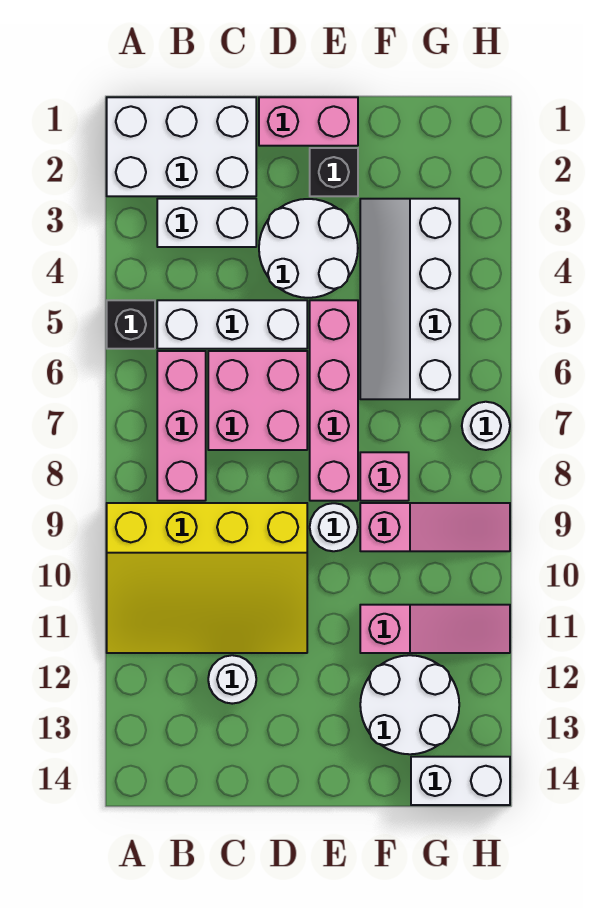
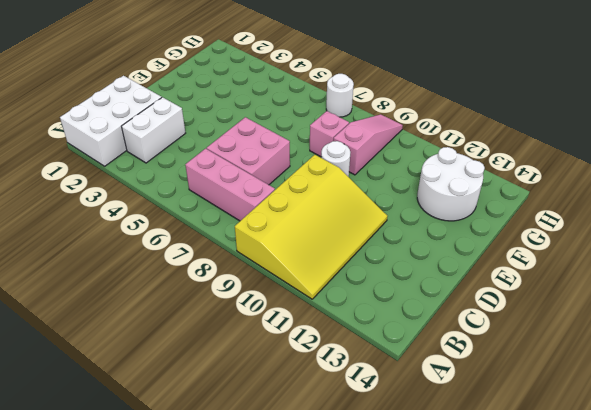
none -> black 1x1 brick [107,300,155,349]
none -> white 1x3 brick [157,300,307,349]
none -> white 1x1 round brick [208,655,256,704]

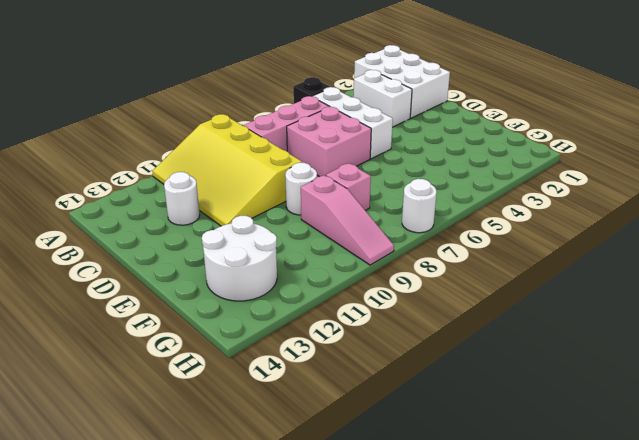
none -> pink 1x2 brick [259,97,358,146]
none -> white 2x2 round brick [259,199,358,298]
none -> black 1x1 brick [310,148,358,196]

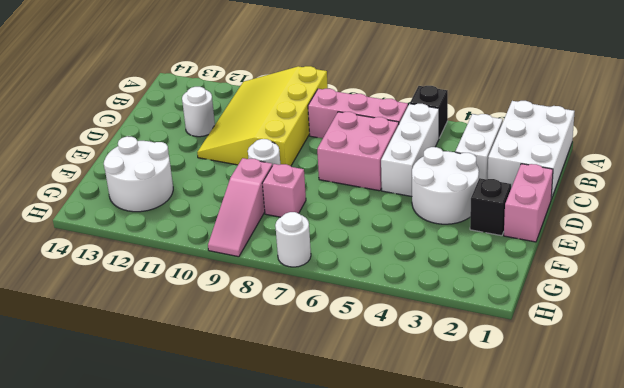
none -> pink 1x4 brick [310,300,358,501]
none -> white 2x4 slope [360,199,459,399]
none -> pink 1x3 slope [360,605,510,653]

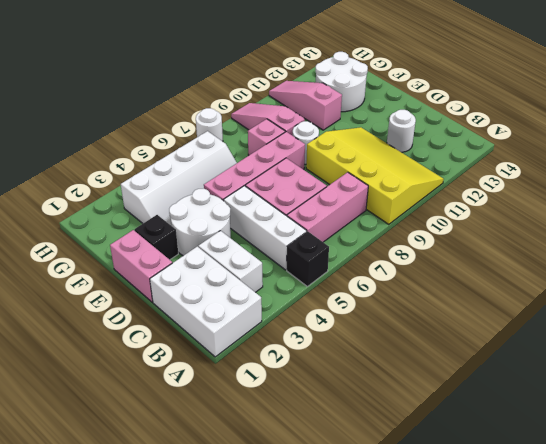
none -> white 1x2 brick [411,757,510,805]

